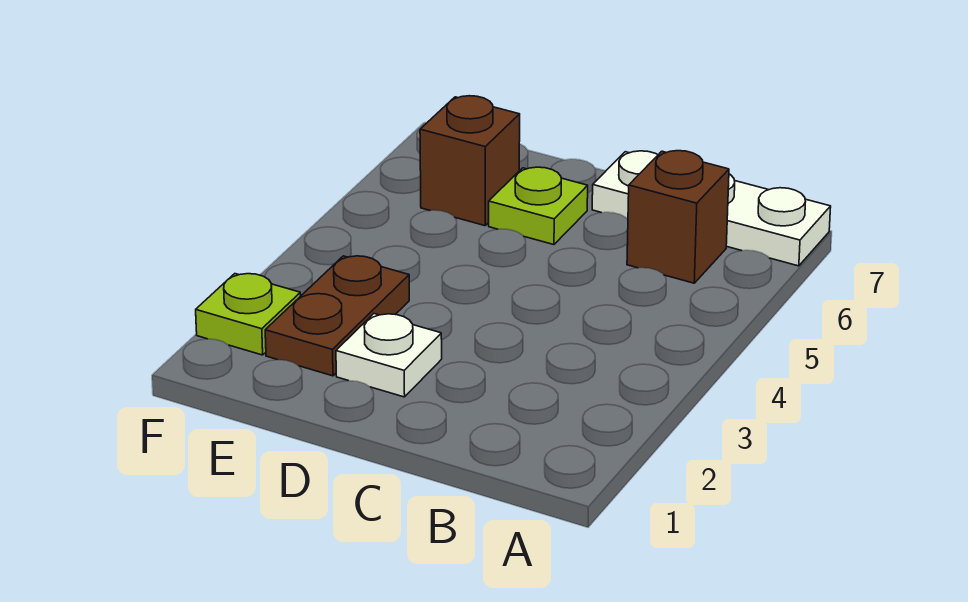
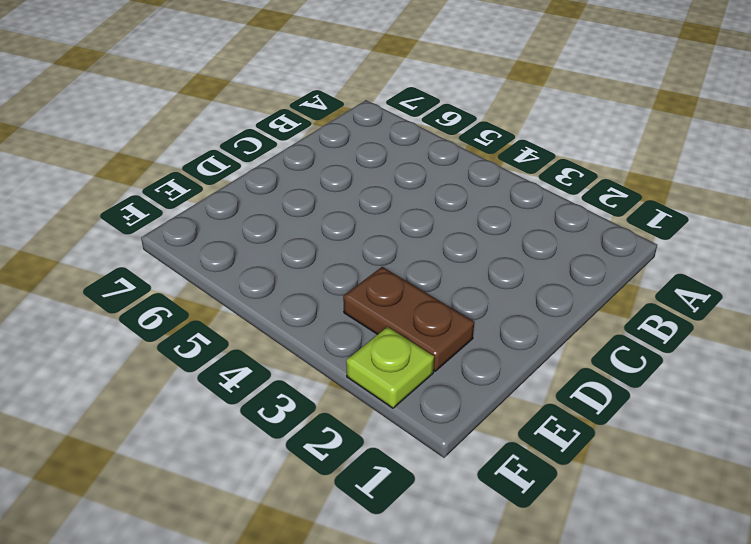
none -> white 1x3 plate [592,151,831,266]
none -> brown 1x1 brick [627,151,729,283]

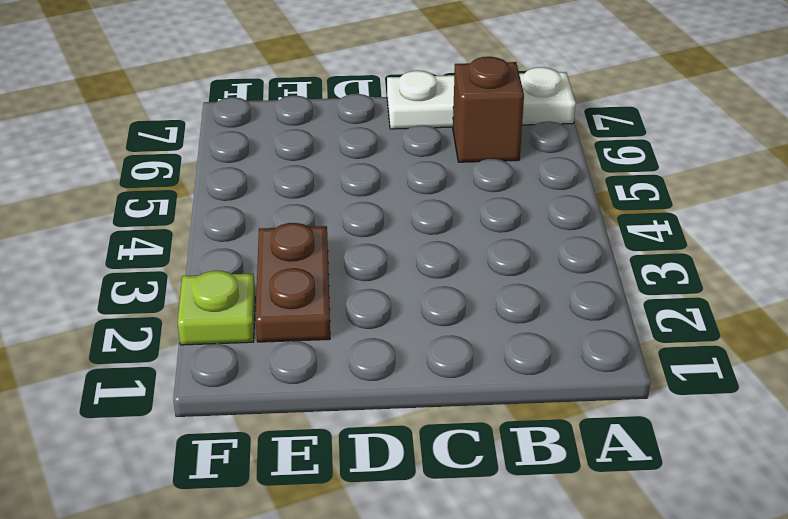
none -> white 1x1 plate [336,314,442,397]
none -> lime 1x1 plate [489,167,588,245]

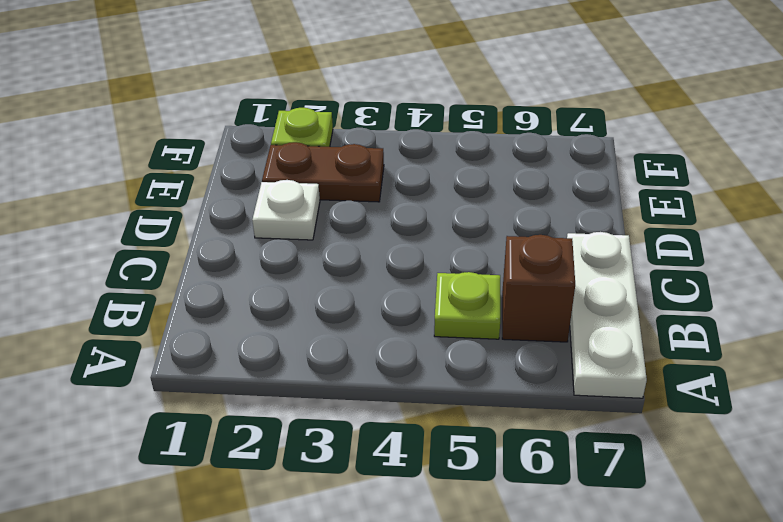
lime 1x1 plate [434,272,500,339] -> lime 1x1 plate moved to [489,167,588,245]
none -> brown 1x1 brick [420,96,520,226]

